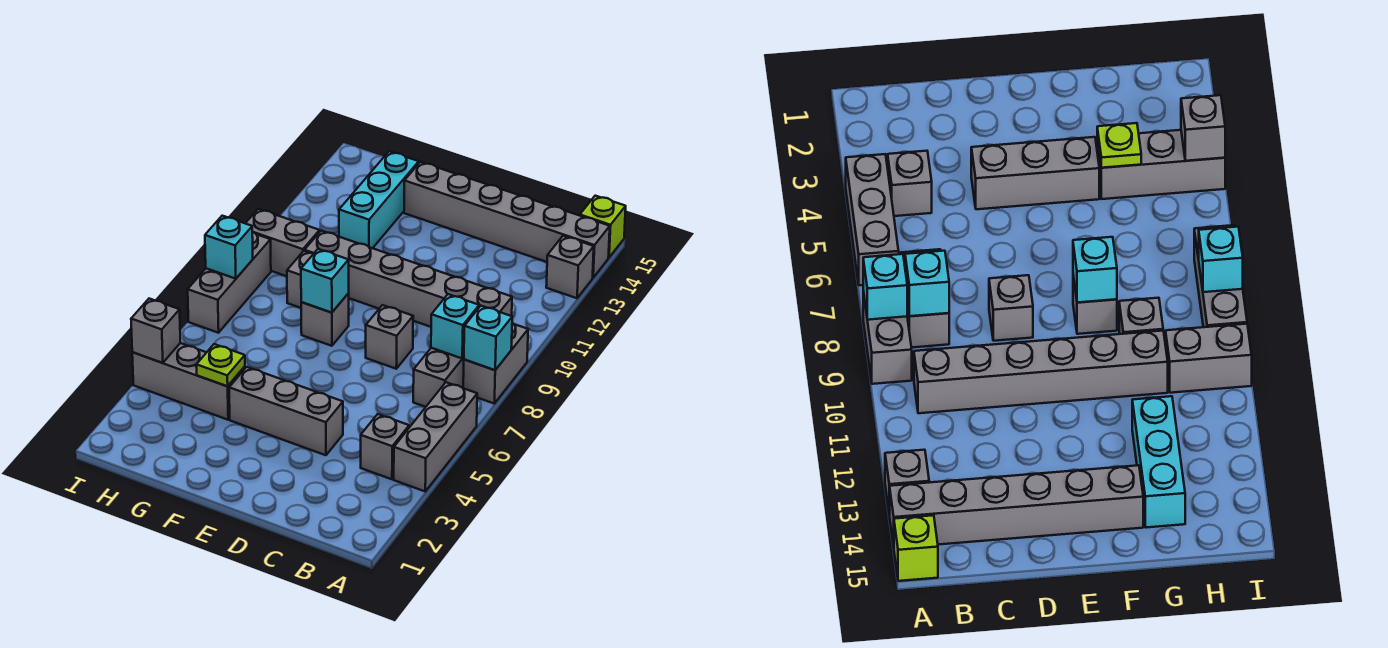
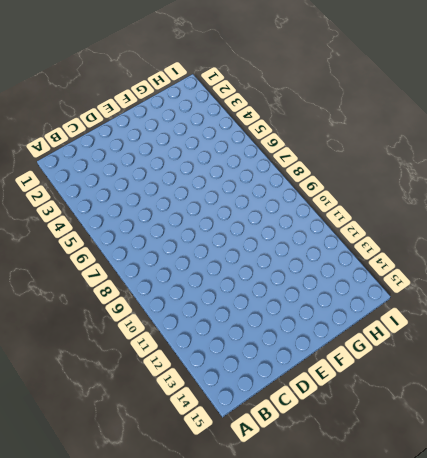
none -> grey 1x3 brick [394,382,477,491]
none -> grey 1x2 brick [463,323,528,403]
none -> grey 1x1 brick [546,236,594,298]

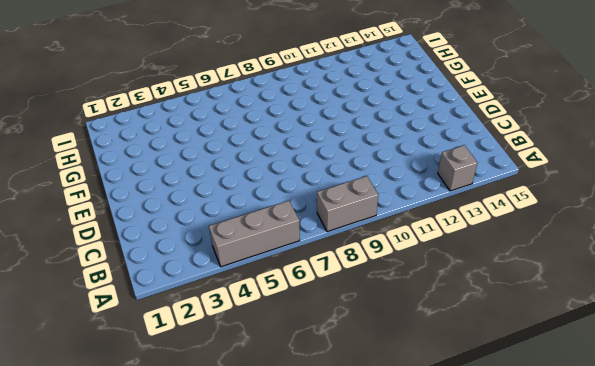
none -> grey 1x6 brick [404,162,610,278]
none -> lime 1x1 brick [580,196,626,257]
none -> grey 1x1 brick [361,414,409,479]

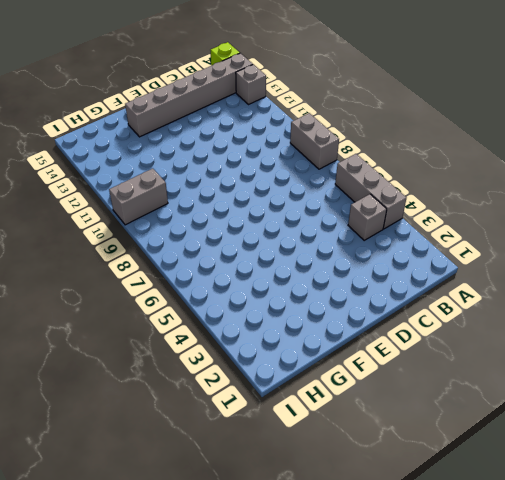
none -> grey 1x2 brick [413,348,464,407]
none -> grey 1x6 brick [305,231,512,327]
none -> grey 1x3 brick [229,367,343,455]

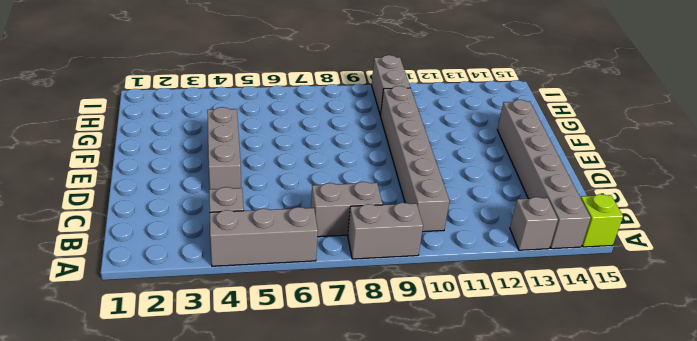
none -> grey 1x1 brick [366,305,413,369]
none -> grey 1x1 brick [301,293,349,346]
none -> grey 1x3 brick [132,343,245,420]

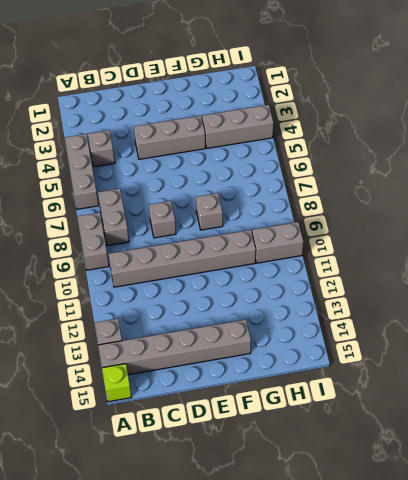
none -> grey 1x1 brick [287,251,314,308]
none -> cyan 1x3 brick [339,151,419,248]
none -> grey 1x3 brick [188,232,271,333]

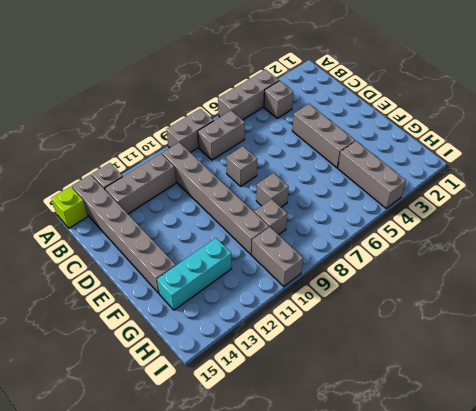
grey 1x3 brick [105,154,176,214] -> grey 1x3 brick moved to [188,232,271,333]
none -> cyan 1x1 brick [464,306,512,370]
none -> cyan 1x1 brick [431,294,479,358]
none -> cyan 1x1 brick [301,249,349,313]

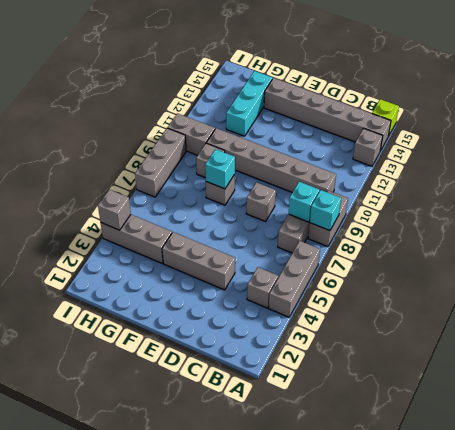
none -> lime 1x1 plate [196,344,245,386]
none -> cyan 1x1 brick [205,216,253,279]

